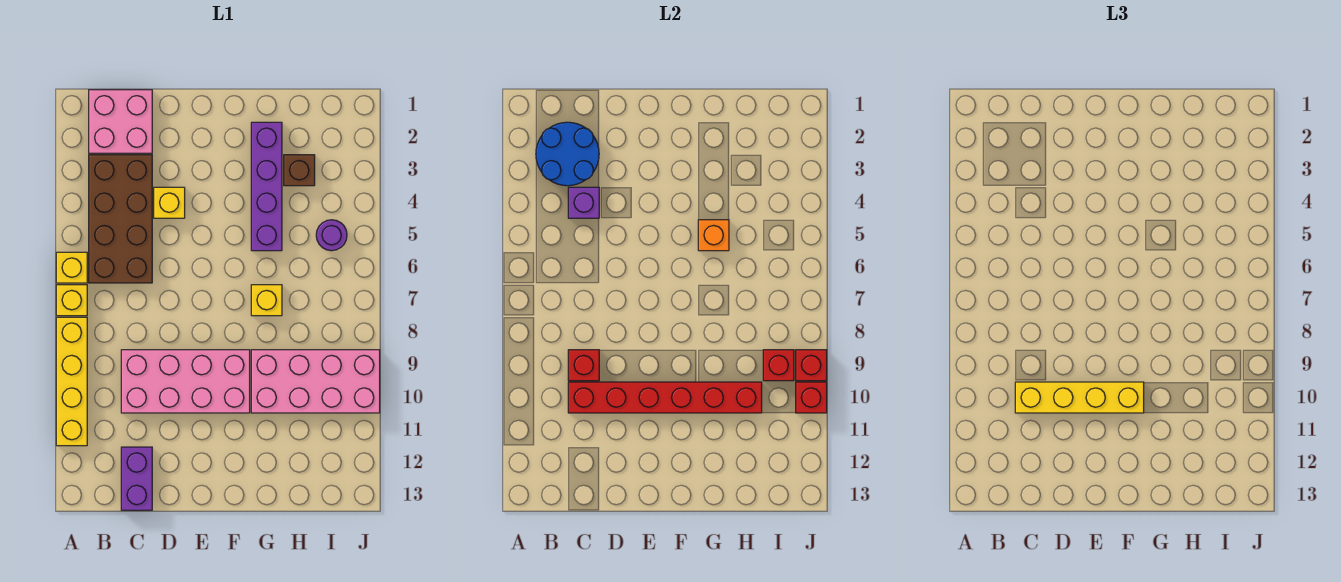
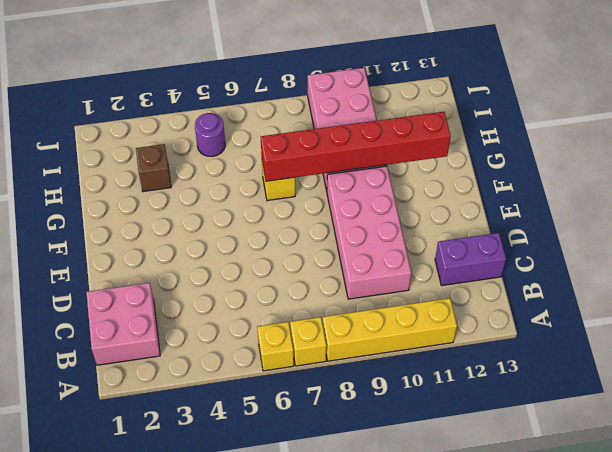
red 1x6 brick [261,112,451,181] -> red 1x6 brick turned to [568,382,762,413]
none -> brown 2x4 brick [89,155,152,283]
none -> yellow 1x1 brick [154,187,185,218]
none -> purple 1x4 brick [251,122,282,251]

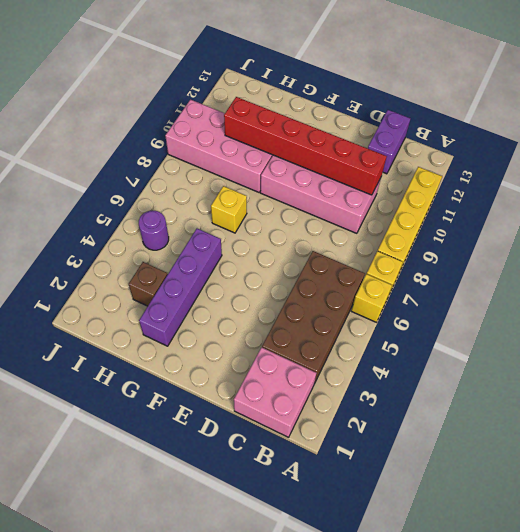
none -> yellow 1x1 brick [154,187,185,218]
none -> blue 2x2 round brick [536,122,599,186]
none -> purple 1x1 brick [568,187,599,218]

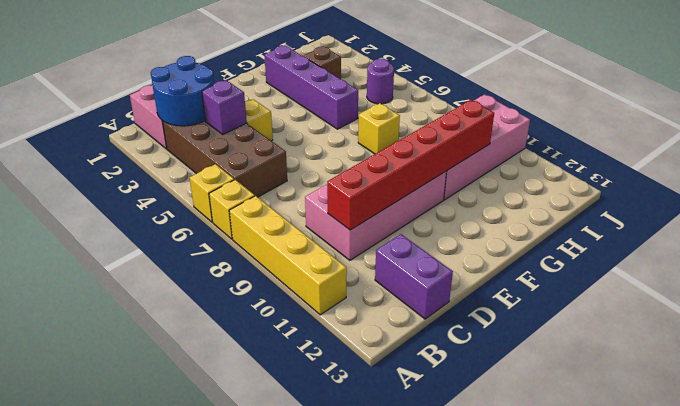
none -> red 1x1 brick [568,350,599,381]
none -> orange 1x1 brick [698,220,729,251]
none -> red 1x1 brick [763,350,794,381]

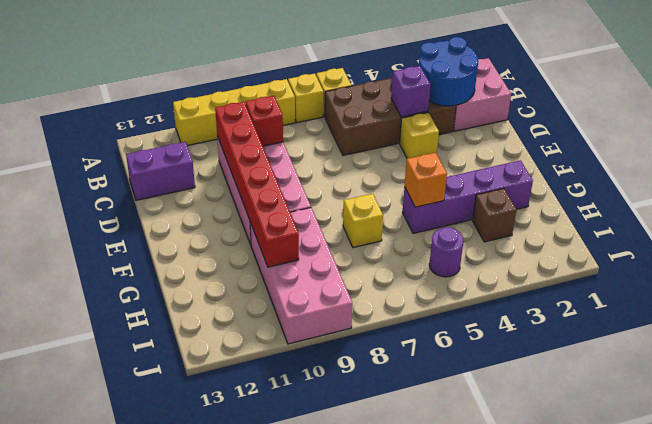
none -> red 1x1 brick [763,350,794,381]
none -> red 1x1 brick [796,350,827,381]
none -> red 1x1 brick [796,382,827,413]

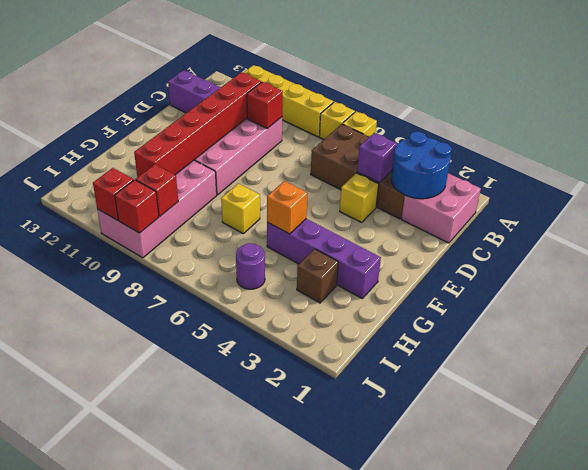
none -> yellow 1x4 brick [1015,382,1144,413]

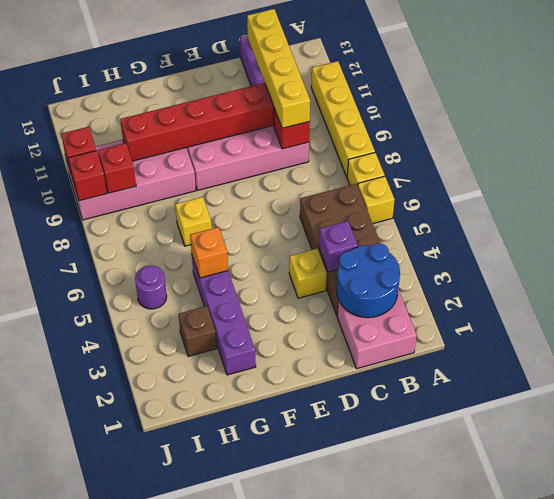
yellow 1x4 brick [247,9,310,128] -> yellow 1x4 brick turned to [1015,382,1144,413]

